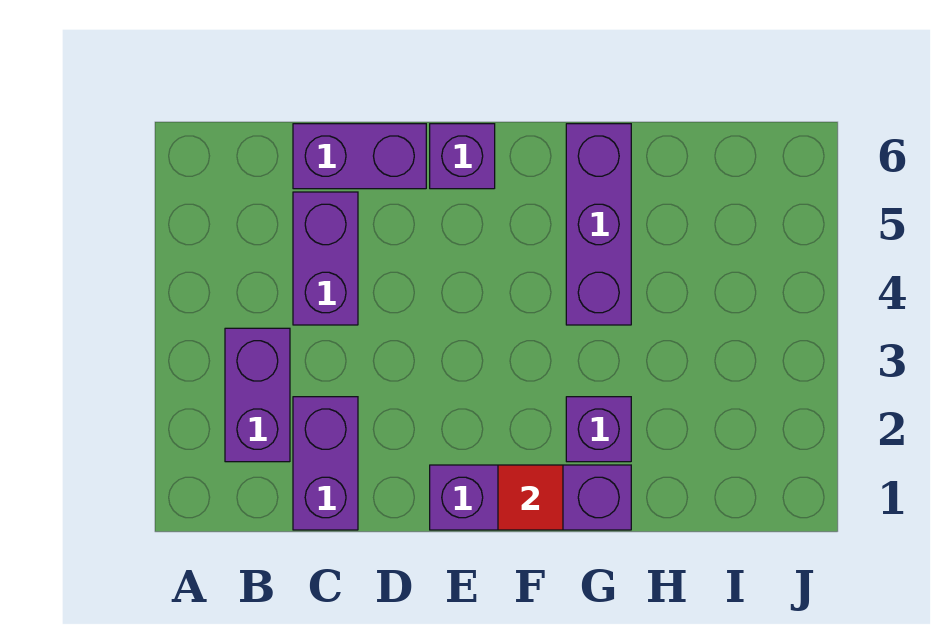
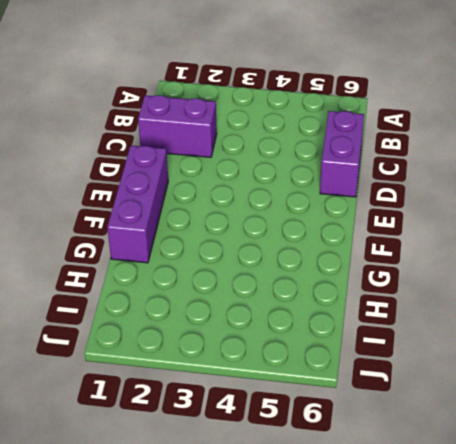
none -> purple 1x2 brick [225,328,290,462]
none -> purple 1x2 brick [293,192,358,325]

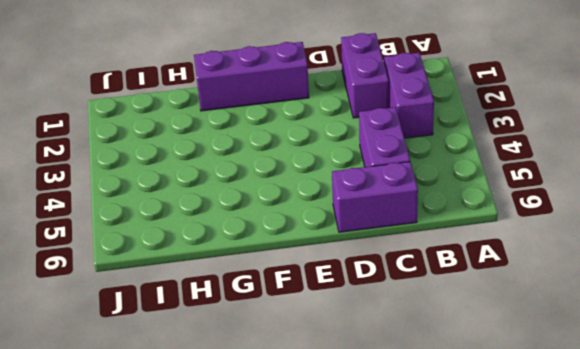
none -> purple 1x1 brick [430,124,495,189]
none -> purple 1x1 brick [566,397,631,462]

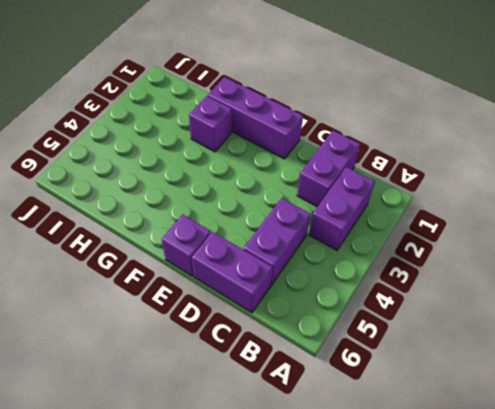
none -> purple 1x3 brick [566,124,631,325]
none -> red 1x1 tile [498,465,563,530]

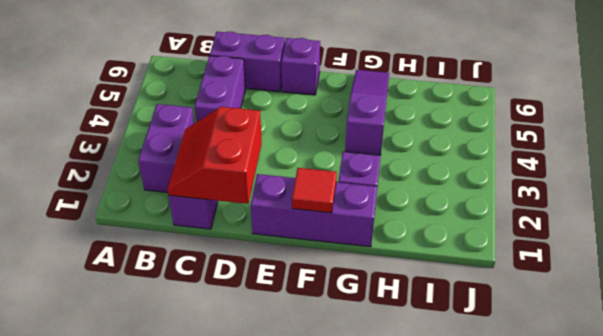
red 2x2 slope [167,107,262,204] -> none
purple 1x3 slope [345,70,389,155] -> purple 1x3 brick [566,124,631,325]

